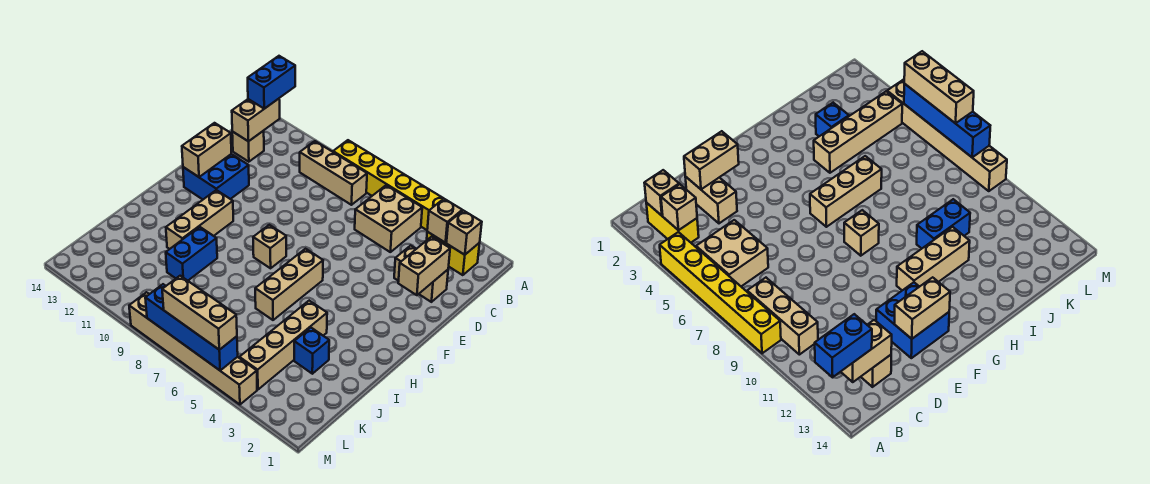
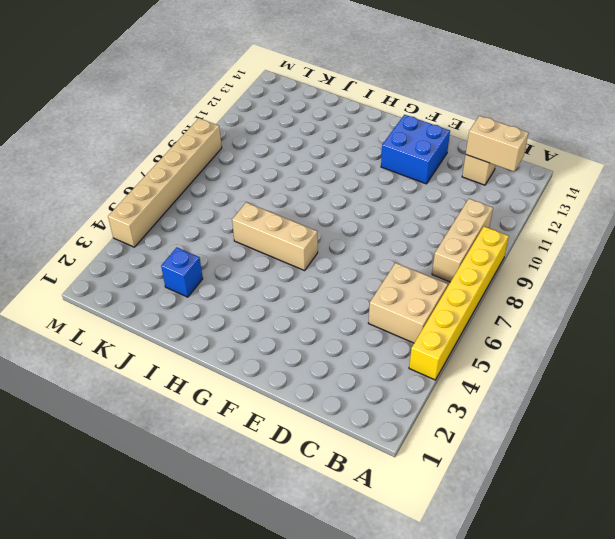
none -> yellow 1x2 brick [427,232,480,275]
none -> tan 1x2 brick [394,245,448,302]
none -> tan 1x1 brick [253,225,286,268]

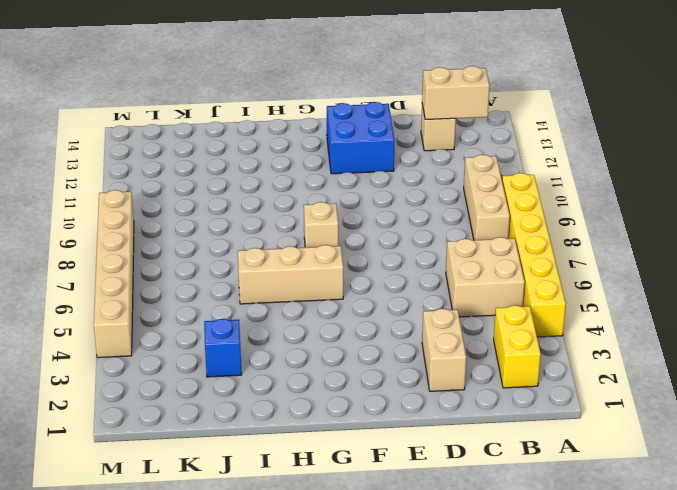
none -> tan 1x3 brick [166,190,233,249]
none -> tan 1x4 brick [239,301,327,389]
none -> blue 1x2 brick [166,227,217,281]

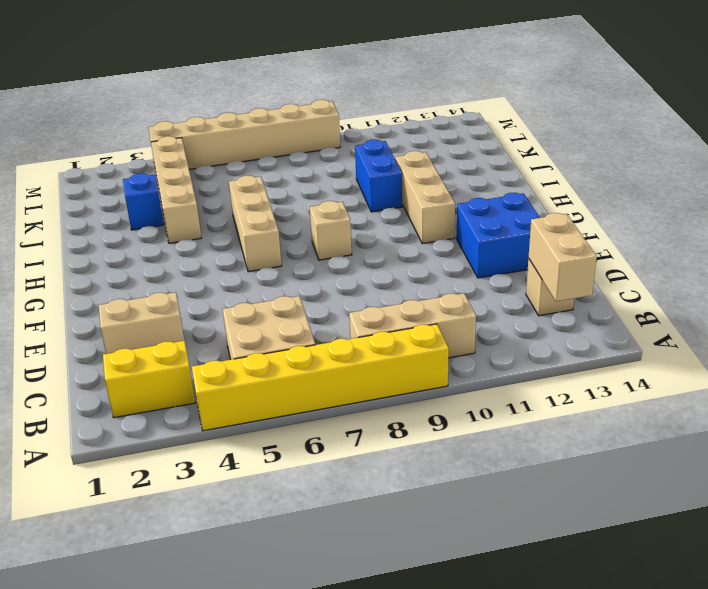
none -> tan 1x1 brick [447,210,482,255]
none -> tan 1x1 brick [427,199,462,243]
none -> tan 1x2 brick [398,237,450,295]

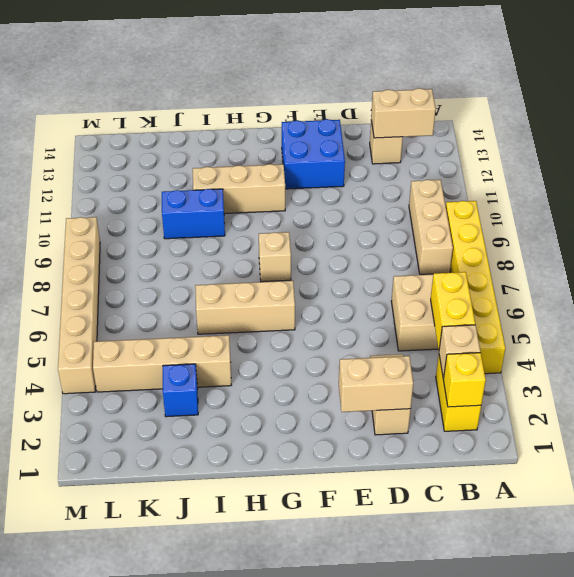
yellow 1x1 brick [443,353,486,407] -> tan 1x1 brick [447,210,482,255]
yellow 1x2 brick [431,272,475,349] -> none
none -> tan 1x2 brick [182,123,231,177]
none -> blue 1x4 brick [145,284,238,370]
none -> blue 1x2 brick [248,56,295,109]

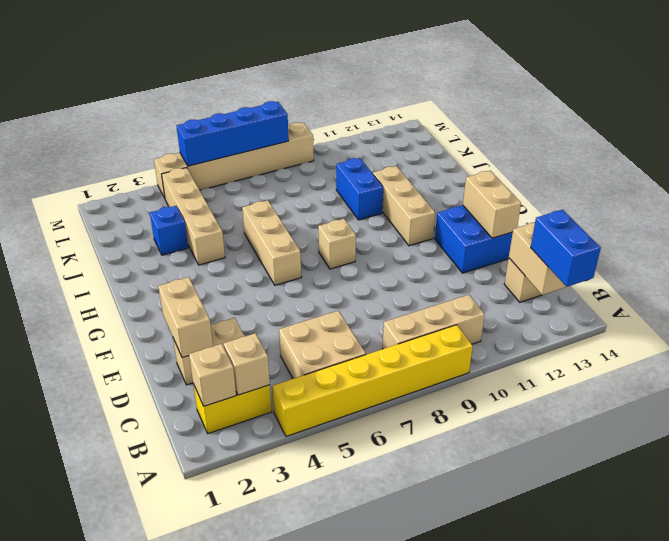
none -> tan 1x3 brick [162,276,237,350]

